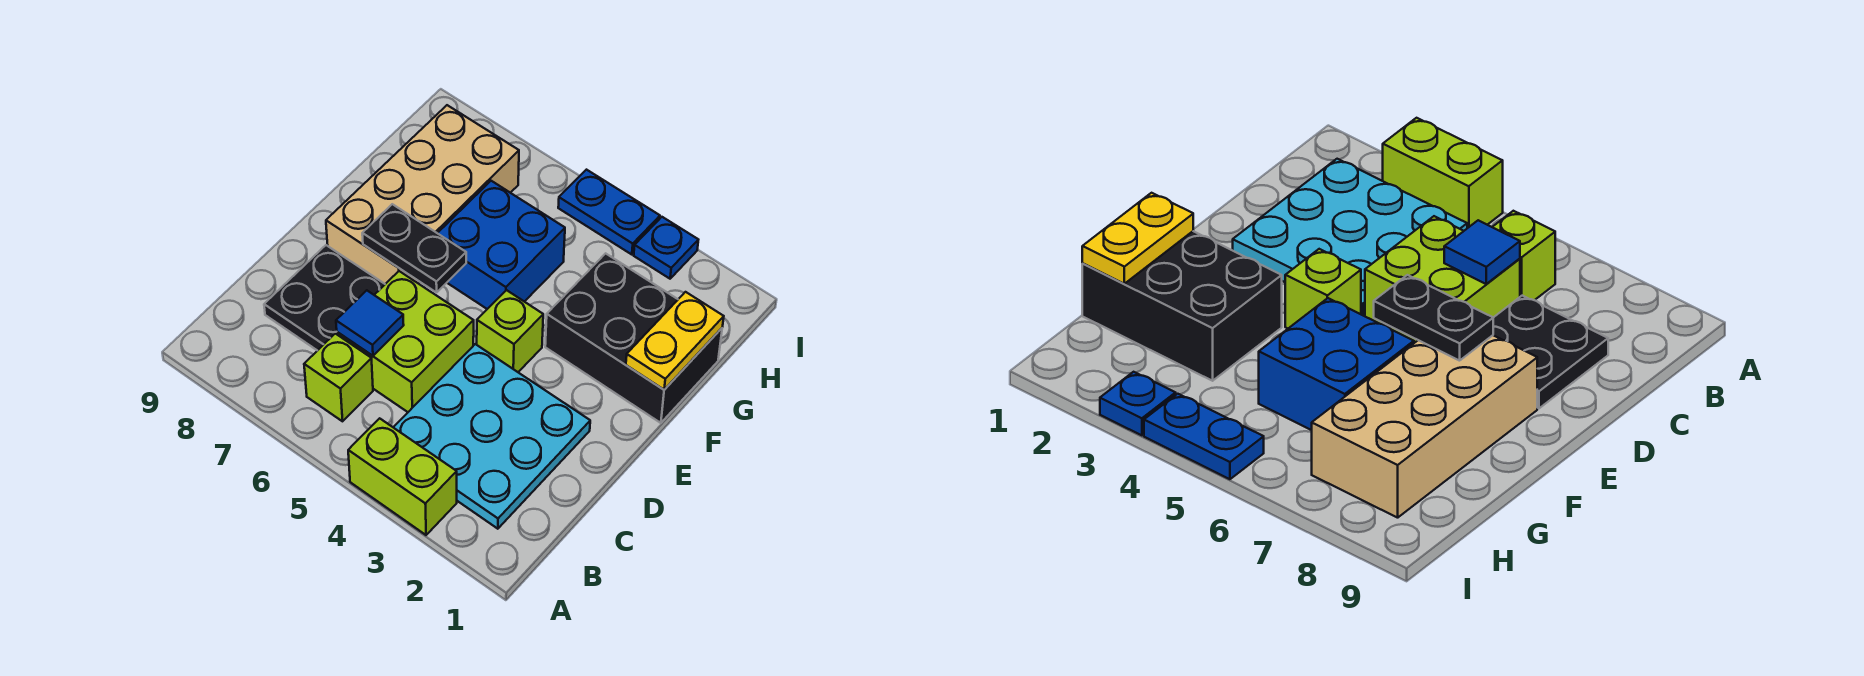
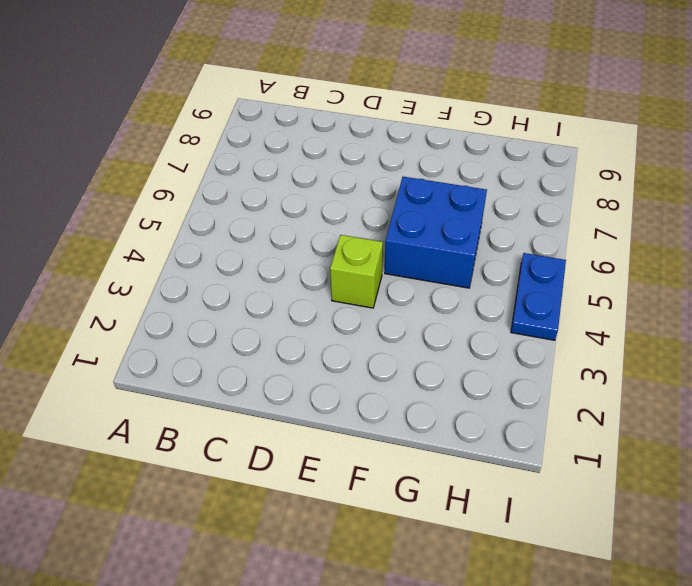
none -> lime 1x2 brick [348,418,457,535]
none -> cyan 3x3 plate [393,344,590,529]
none -> lime 1x1 brick [304,334,373,421]

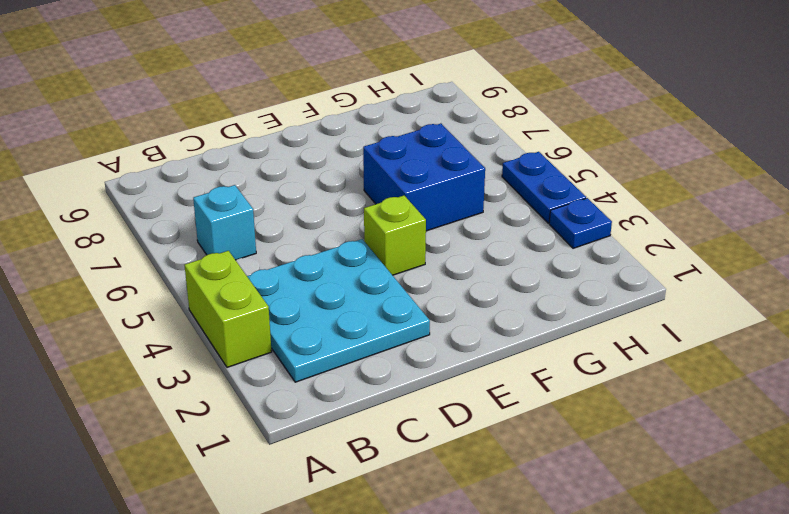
cyan 1x1 brick [193,185,256,260] -> lime 1x1 brick [304,334,373,421]
none -> lime 2x2 brick [337,271,474,412]
none -> black 2x2 plate [264,245,385,351]
none -> tan 2x4 brick [326,105,519,284]

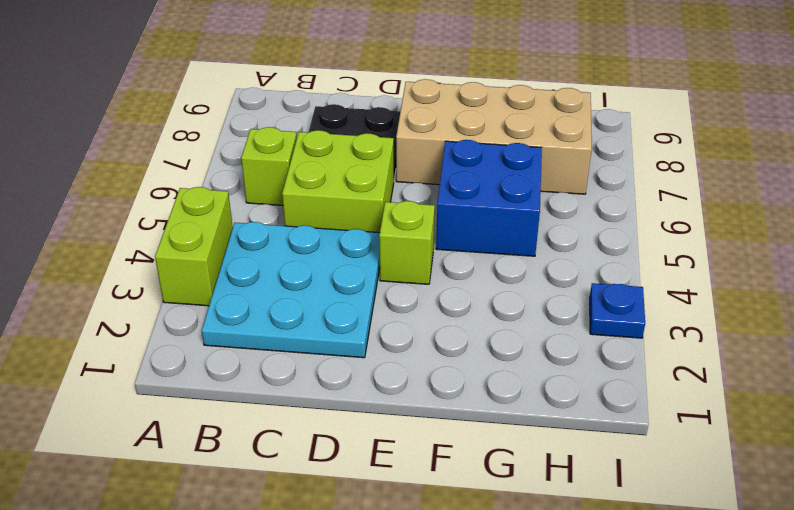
none -> black 2x3 brick [545,253,722,423]
none -> blue 1x2 plate [558,170,660,255]
none -> blue 1x1 tile [336,290,404,356]

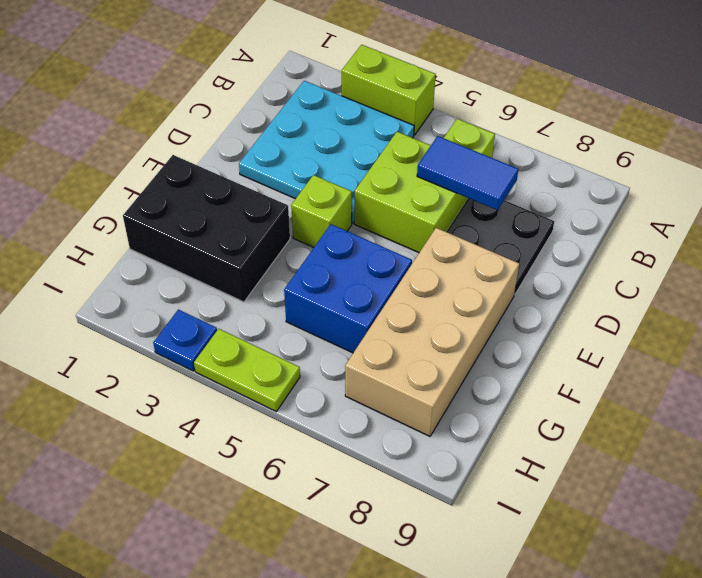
blue 1x2 tile [417,136,518,210] -> blue 1x1 tile [336,290,404,356]
lime 1x2 plate [194,329,300,411] -> blue 1x2 plate [558,170,660,255]
none -> black 1x2 plate [362,204,466,293]
none -> yellow 1x2 plate [626,292,724,390]

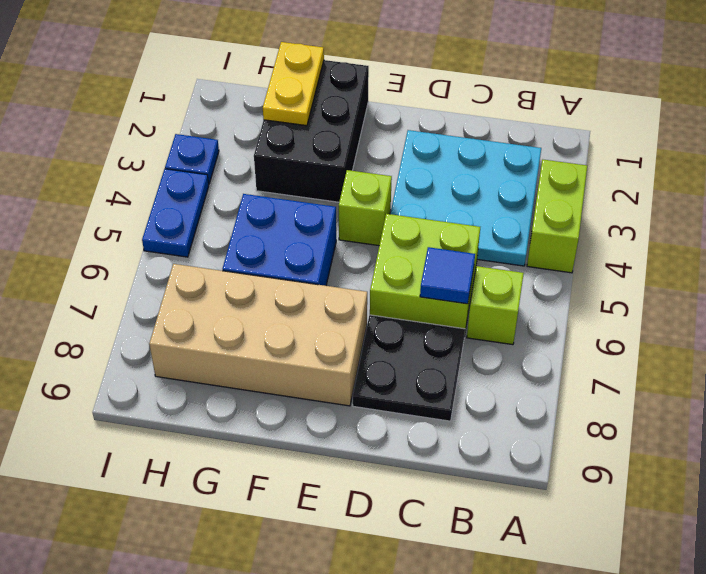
yellow 1x2 plate [263,42,324,126] -> yellow 1x2 plate turned to [626,292,724,390]
none -> black 1x2 plate [362,204,466,293]

